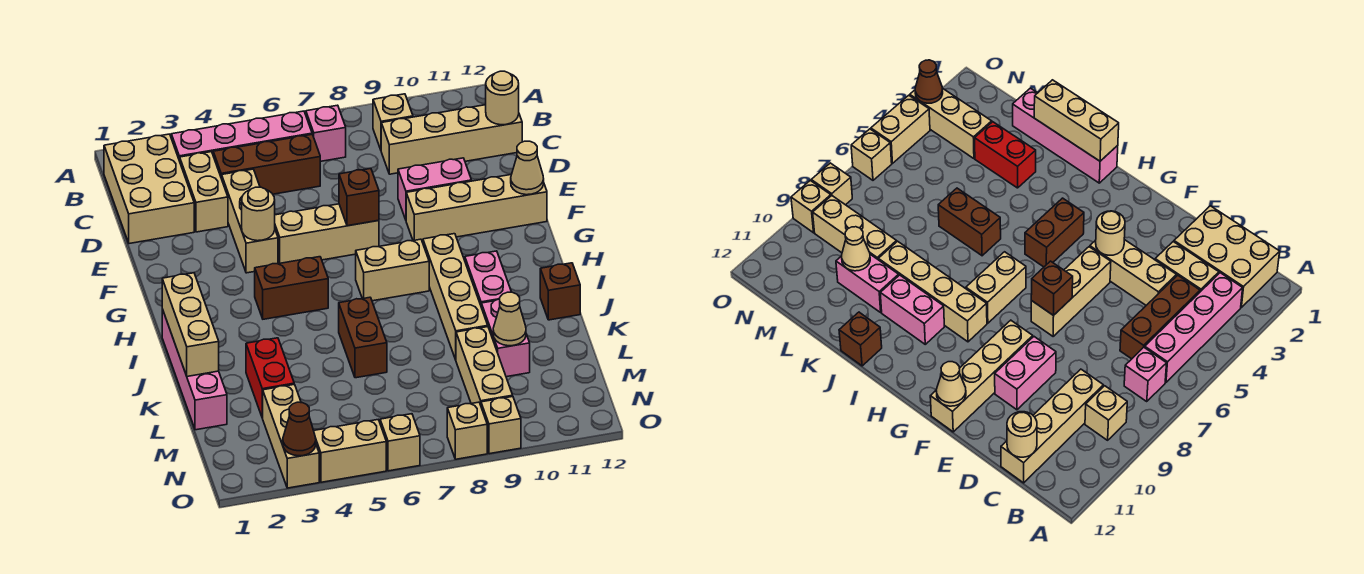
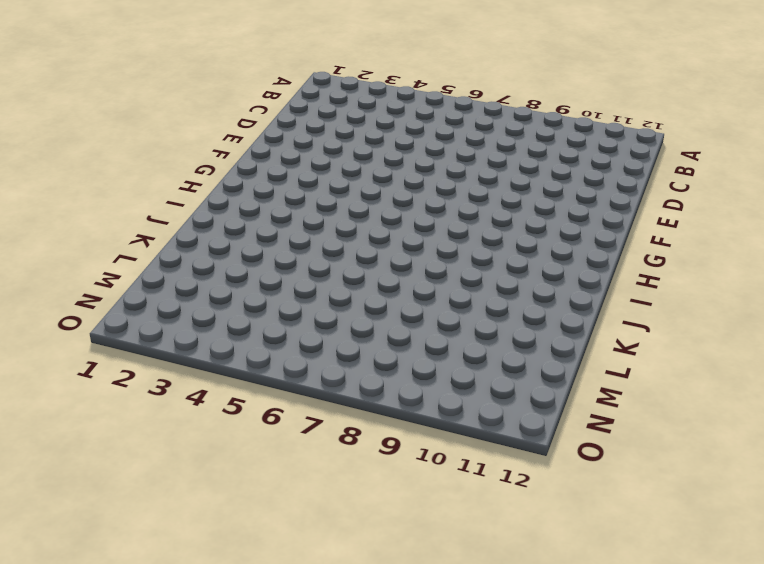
none -> tan 2x3 brick [104,134,194,244]
none -> pink 1x4 brick [171,111,312,161]
none -> pink 1x1 brick [306,105,346,161]
none -> tan 1x1 brick [373,94,413,150]

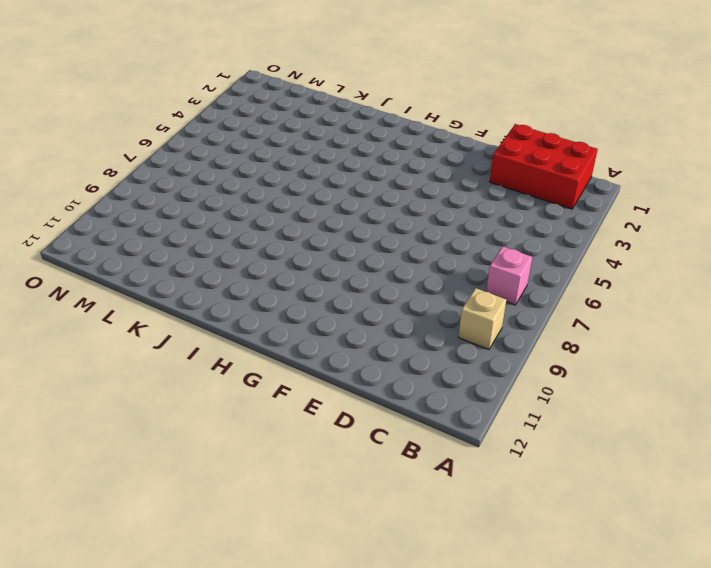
red 2x3 brick [490,124,598,209] -> tan 2x3 brick [104,134,194,244]
none -> pink 1x4 brick [171,111,312,161]
none -> tan 1x2 brick [180,152,228,232]
none -> brown 1x3 brick [213,134,320,194]
none -> tan 1x4 brick [381,105,522,174]

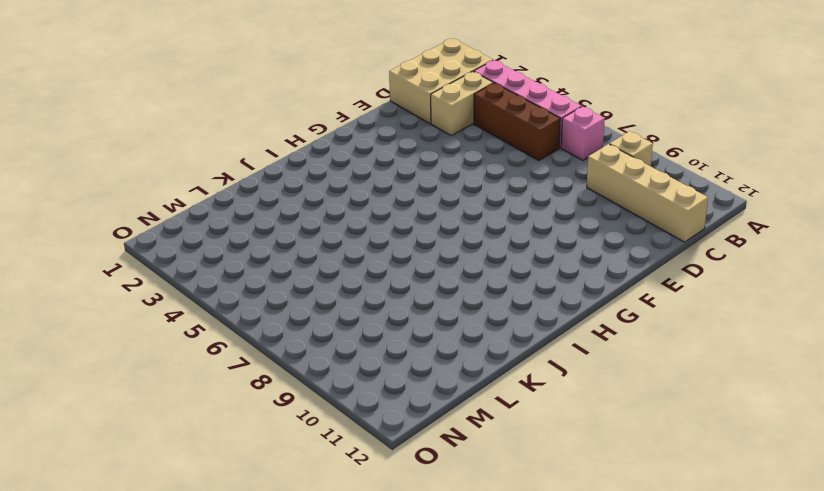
none -> tan 1x3 brick [222,169,278,273]
none -> pink 1x2 brick [398,158,472,220]
none -> tan 1x3 brick [275,204,379,264]
none -> tan 1x4 brick [406,175,547,243]

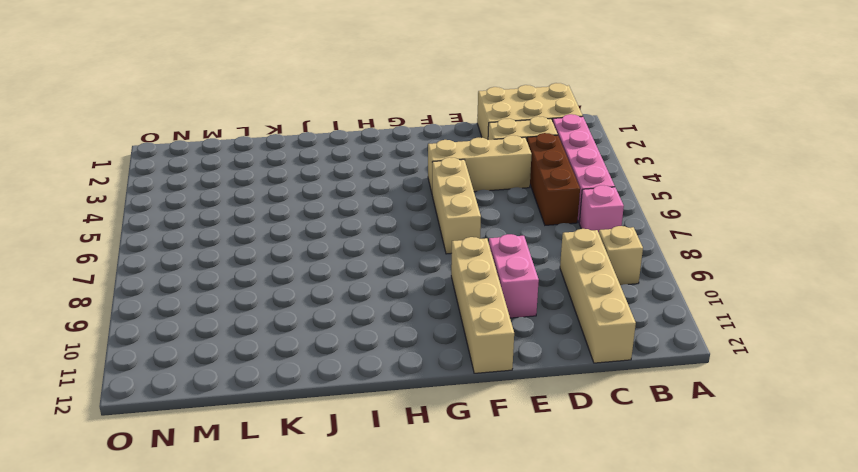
none -> brown 1x2 brick [255,257,328,319]
none -> tan 1x2 brick [356,239,429,301]
none -> tan 1x4 brick [423,234,488,360]
none -> pink 1x4 brick [162,309,227,430]

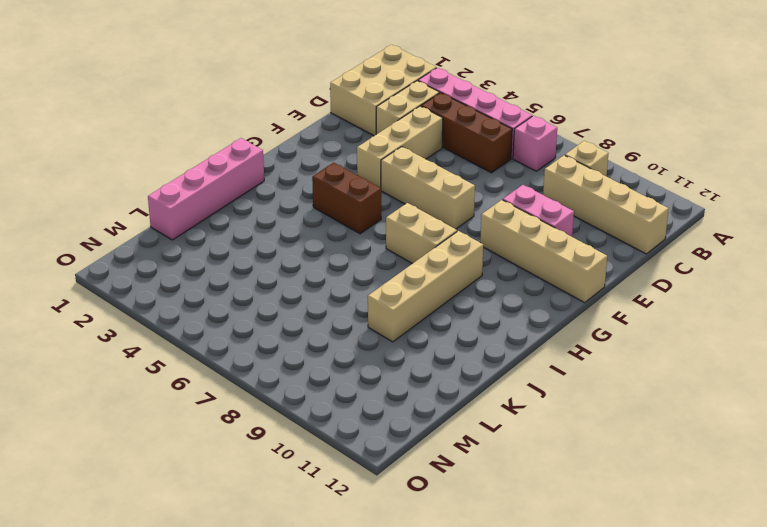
none -> pink 1x2 brick [465,251,511,305]
none -> brown 1x2 brick [339,297,387,378]
none -> brown 1x1 brick [540,263,580,320]
none -> red 1x2 brick [246,338,294,418]

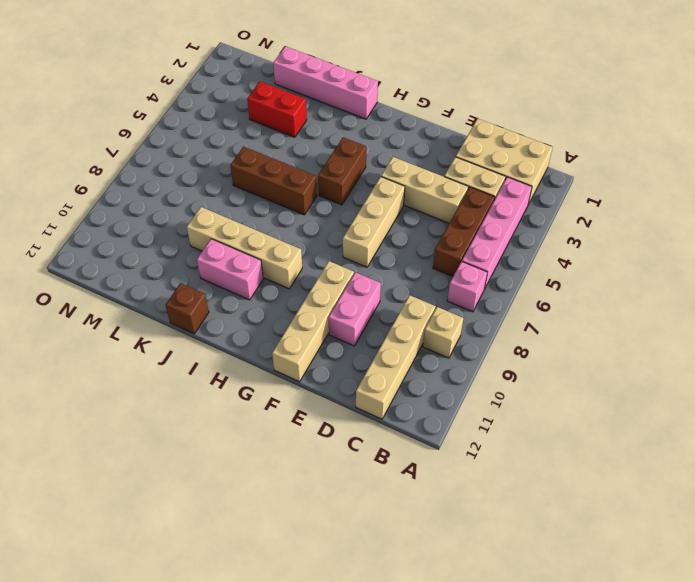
brown 1x3 brick [230,147,317,215] -> brown 1x2 brick [339,297,387,378]
none -> tan 1x2 brick [356,239,429,301]
none -> pink 1x2 brick [481,299,530,377]
none -> tan 1x3 brick [456,327,513,405]
none -> tan 1x3 brick [263,384,319,488]

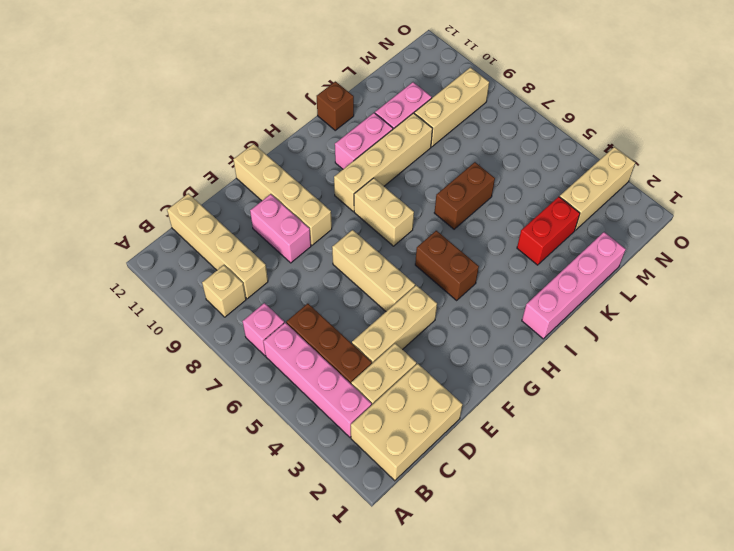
none -> tan 1x2 brick [314,420,386,482]
none -> tan 1x1 brick [380,414,420,471]
none -> tan 1x1 brick [447,402,487,459]
none -> tan 1x1 brick [481,397,521,454]

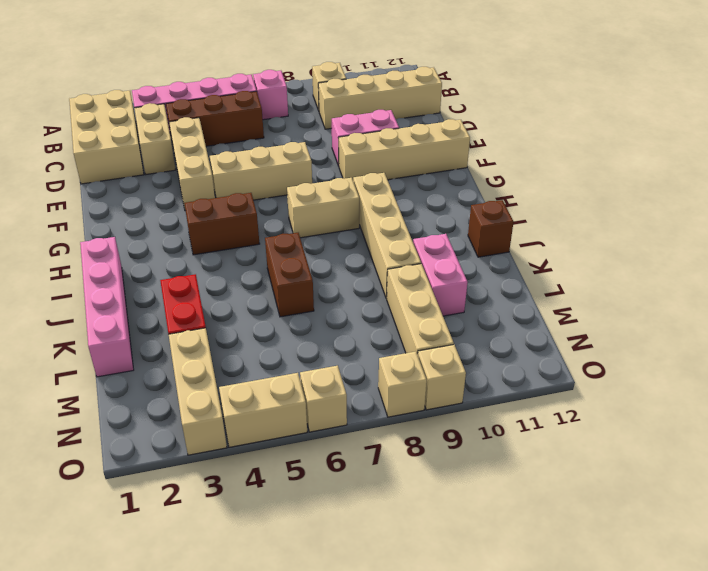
none -> pink 1x2 brick [465,251,511,305]
none -> tan 1x1 round brick [486,71,519,125]
none -> tan 1x1 round brick [242,187,275,241]
none -> brown 1x1 brick [339,168,379,226]

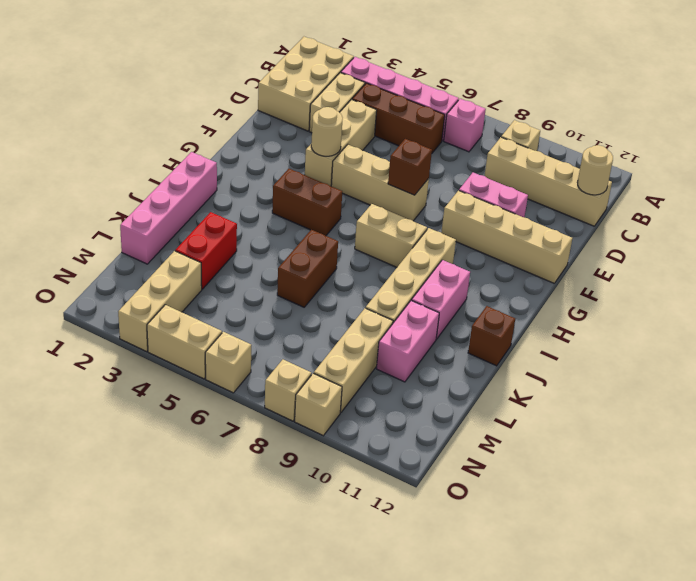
none -> tan 1x1 cone [511,141,544,195]
none -> tan 1x3 brick [162,273,219,377]
none -> tan 1x1 cone [493,292,526,346]
none -> brown 1x1 cone [283,402,316,456]

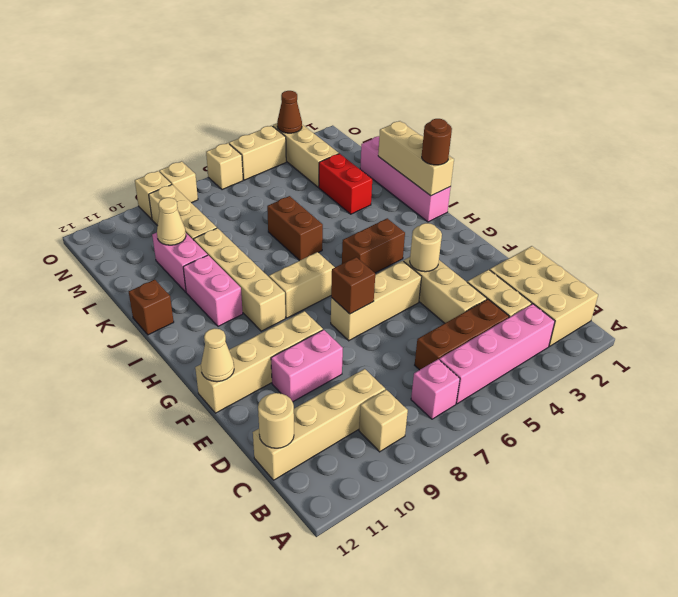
brown 1x1 round brick [422,119,452,165] -> none

